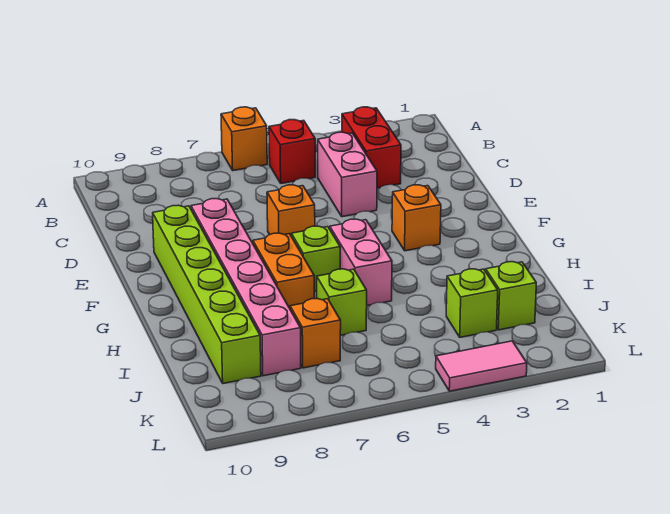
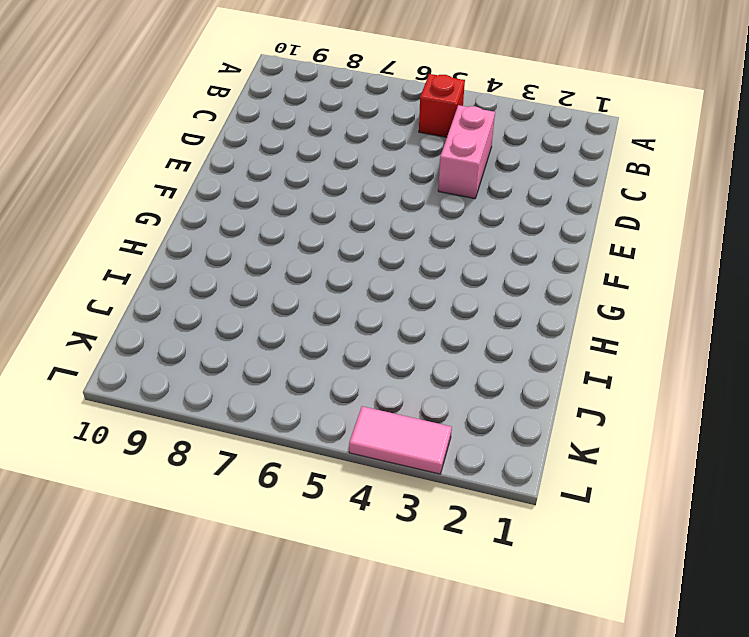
none -> orange 1x1 brick [221,107,267,171]
none -> red 1x2 brick [342,107,401,188]
none -> orange 1x1 brick [267,185,315,235]

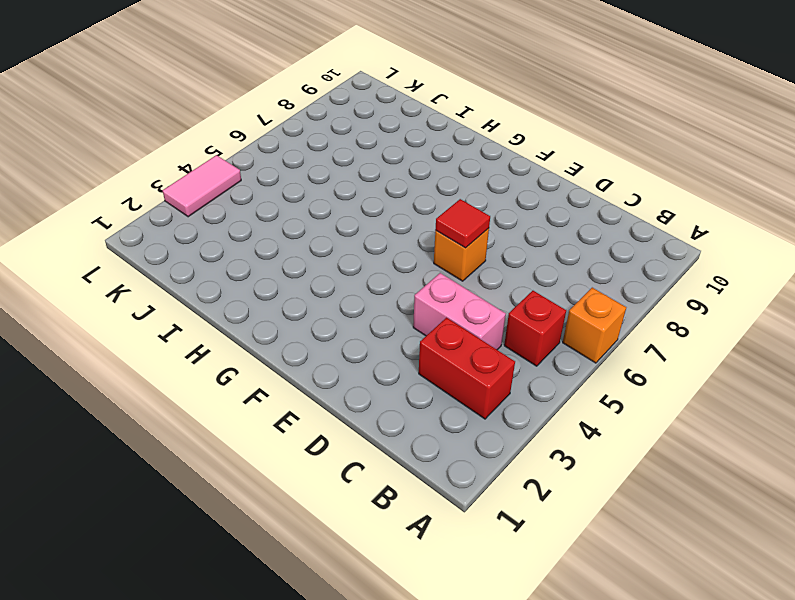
red 1x1 tile [435,199,490,248] -> none
none -> pink 1x6 brick [191,199,301,376]
none -> lime 1x6 brick [153,205,261,384]
none -> orange 1x1 brick [392,185,441,251]

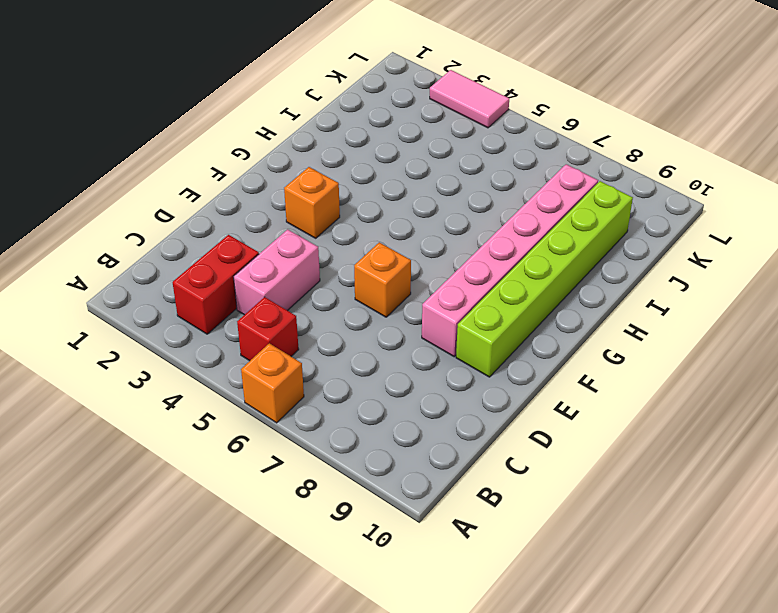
none -> pink 1x2 brick [330,219,392,306]
none -> lime 1x1 brick [291,226,340,291]
none -> orange 1x2 brick [253,233,314,308]

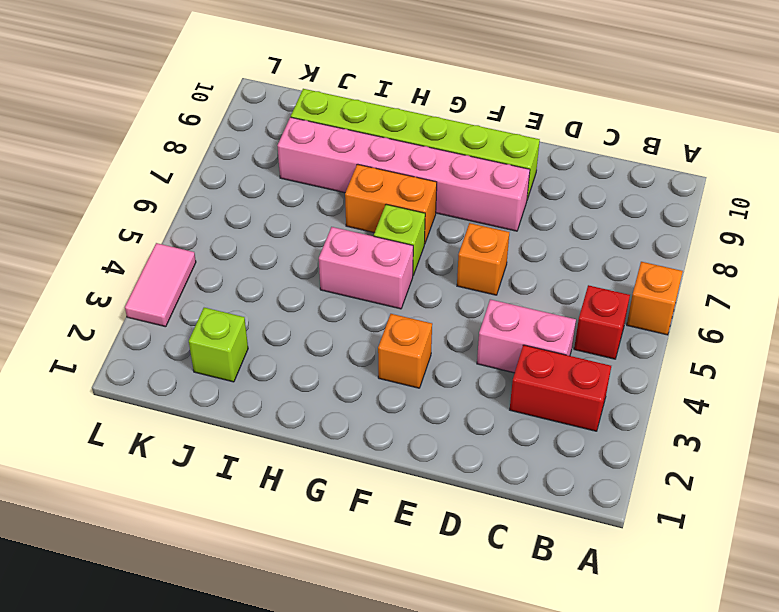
none -> lime 1x1 brick [317,269,367,335]
none -> lime 1x1 brick [446,269,498,337]
none -> orange 1x1 brick [290,299,341,368]

